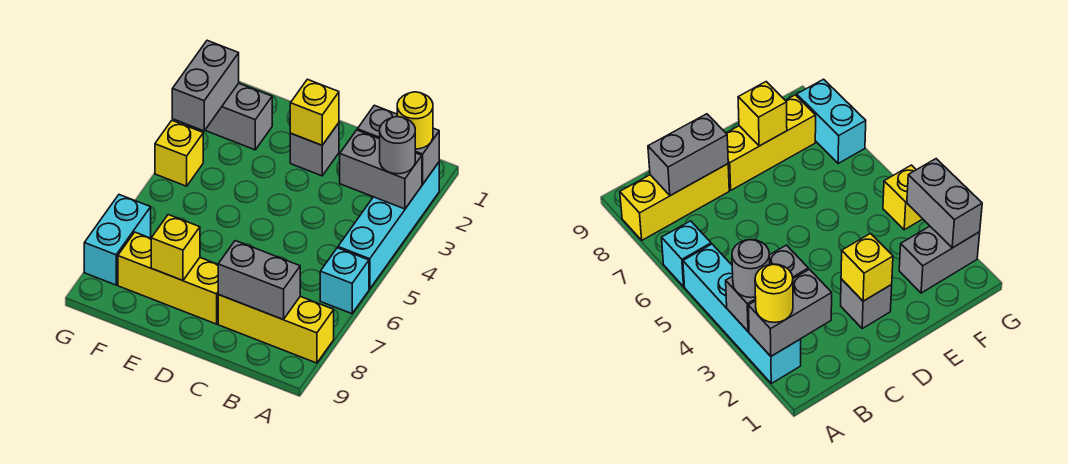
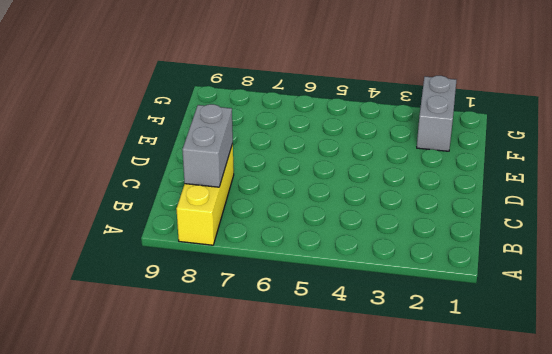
none -> cyan 1x4 brick [338,162,439,289]
none -> cyan 1x1 brick [320,248,369,314]
none -> grey 1x1 brick [290,123,339,176]

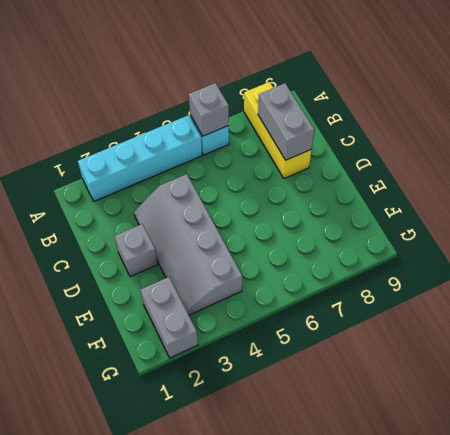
grey 1x1 brick [189,83,229,136] -> none
grey 2x4 slope [134,174,242,315] -> none
none -> yellow 1x3 brick [118,232,219,324]
none -> yellow 1x1 brick [155,121,203,186]
none -> cyan 1x2 brick [84,195,151,285]

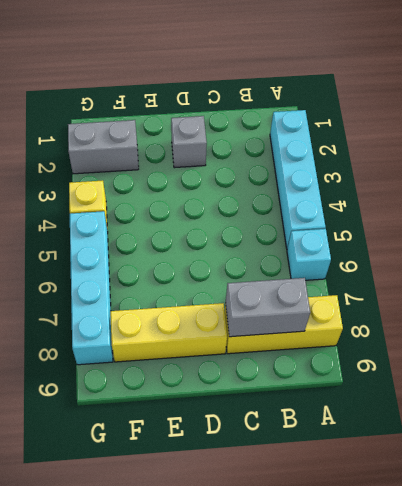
cyan 1x4 brick [70,211,113,365] -> cyan 1x2 brick [84,195,151,285]
none -> grey 1x2 brick [357,105,439,184]
none -> grey 1x2 brick [340,130,422,209]
none -> yellow 1x1 brick [290,79,339,145]

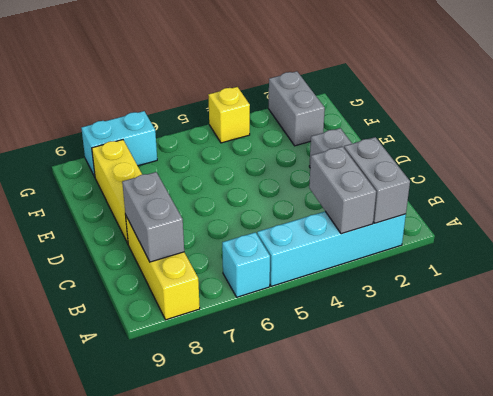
none -> yellow 1x1 brick [290,79,339,145]
none -> yellow 1x1 brick [151,215,200,281]
none -> grey 1x2 brick [172,40,239,131]

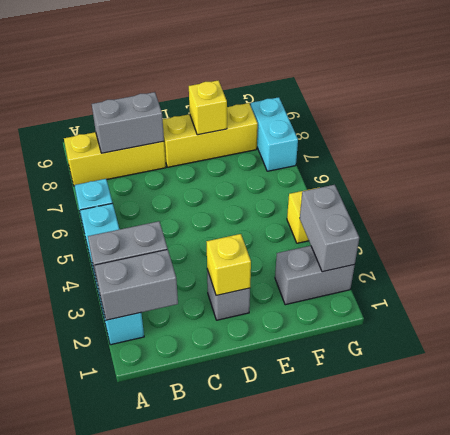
none -> yellow 1x1 round brick [397,92,433,149]
none -> grey 1x1 round brick [380,117,415,174]

